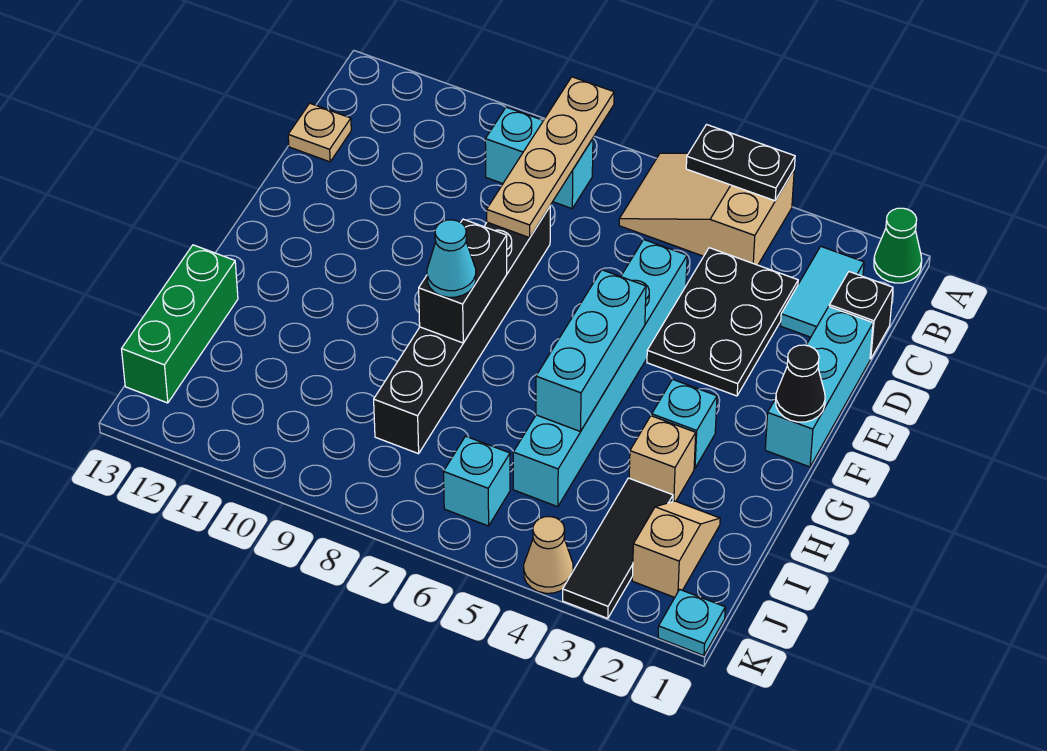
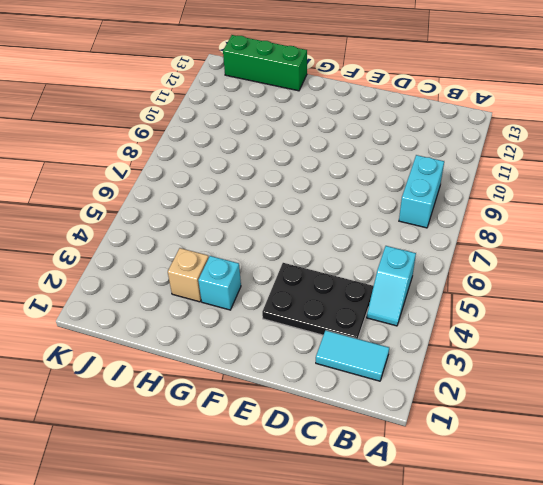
cyan 1x2 slope [367,246,416,326] -> tan 2x3 slope [619,153,794,265]
none -> green 1x1 cone [874,208,922,283]
none -> black 1x1 brick [829,272,893,359]
none -> tan 1x1 plate [288,103,351,162]

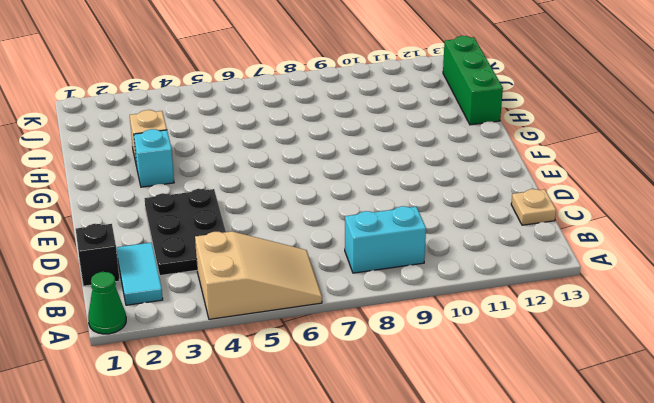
none -> cyan 1x3 brick [765,307,873,467]
none -> cyan 1x6 brick [513,240,687,507]
none -> black 1x6 brick [374,207,550,454]

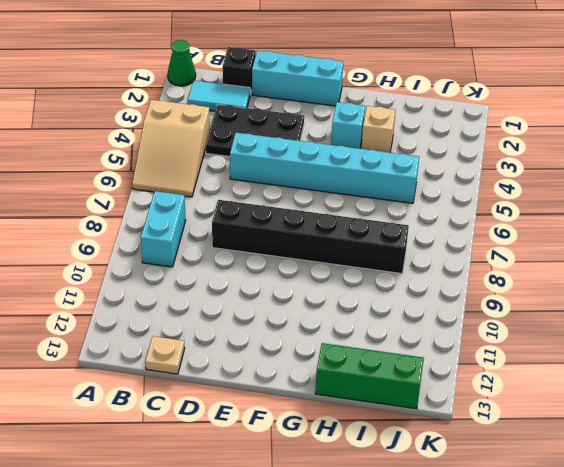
none -> tan 1x2 slope [632,501,720,597]
none -> black 1x3 tile [563,478,673,618]
none -> cyan 1x1 brick [444,436,510,526]

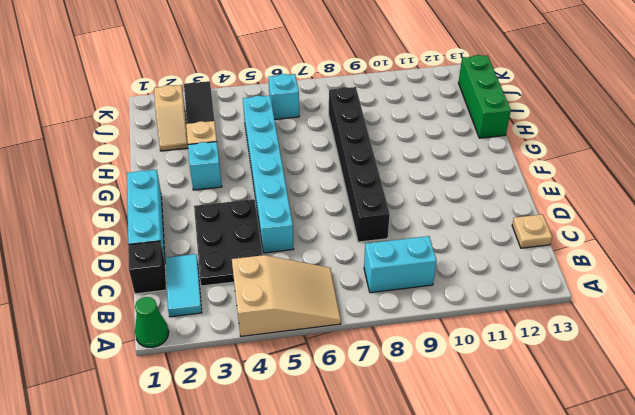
none -> cyan 1x1 plate [658,590,725,656]
none -> tan 1x1 cone [524,517,573,593]
none -> black 1x2 plate [686,125,795,201]

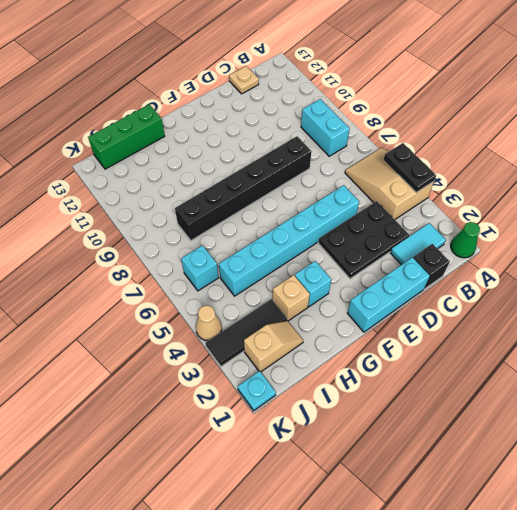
none -> tan 1x4 plate [487,77,614,238]
none -> black 1x1 cone [776,345,825,422]
none -> cyan 1x3 brick [536,270,646,432]

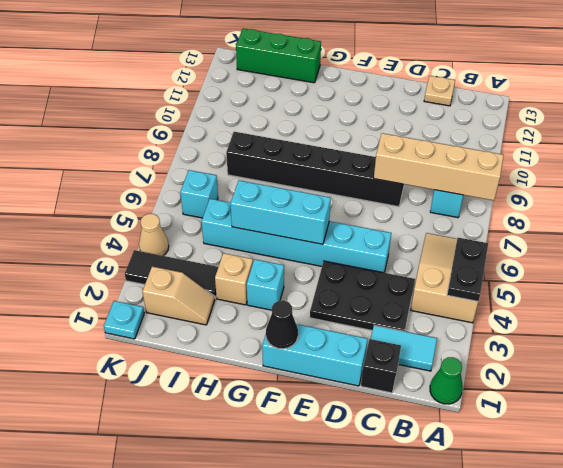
tan 1x4 brick [374,133,504,200] -> tan 1x4 plate [487,77,614,238]
none -> black 1x2 brick [419,219,507,343]
none -> cyan 1x1 cone [427,220,476,297]

